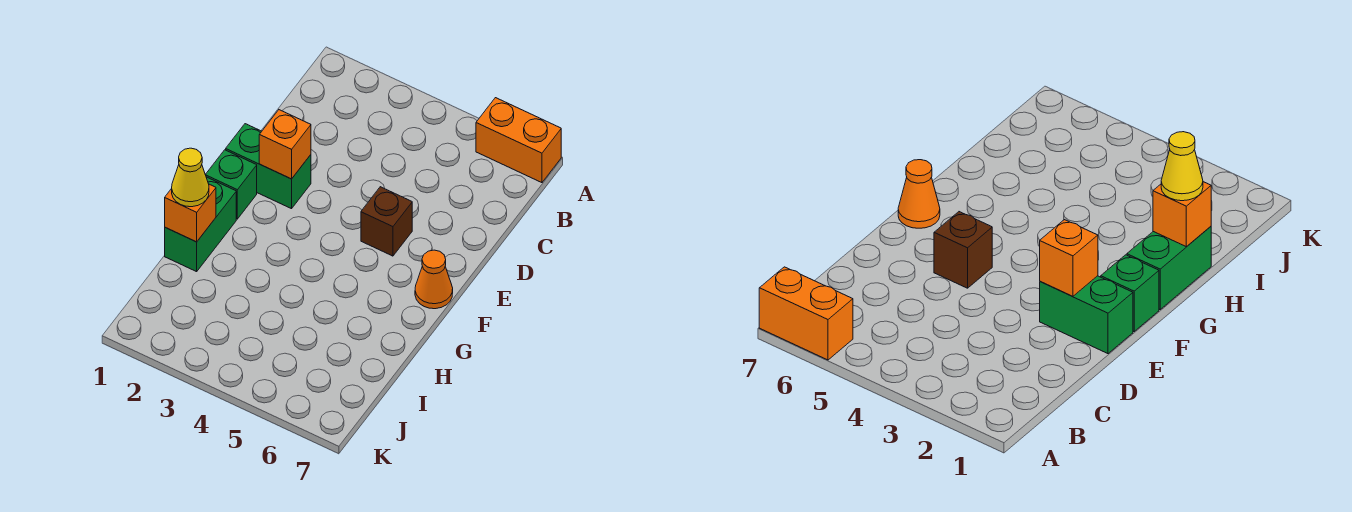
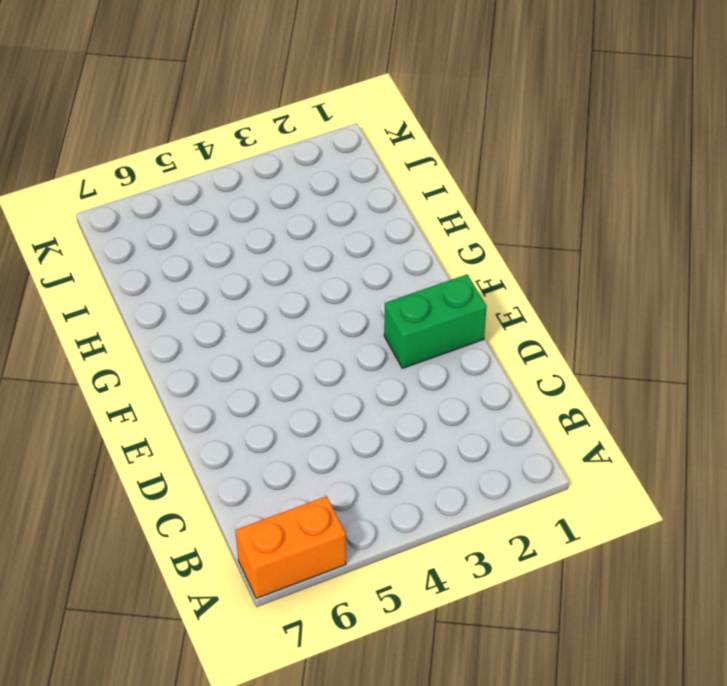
none -> brown 1x1 brick [361,187,412,256]
none -> green 1x1 brick [205,150,257,219]

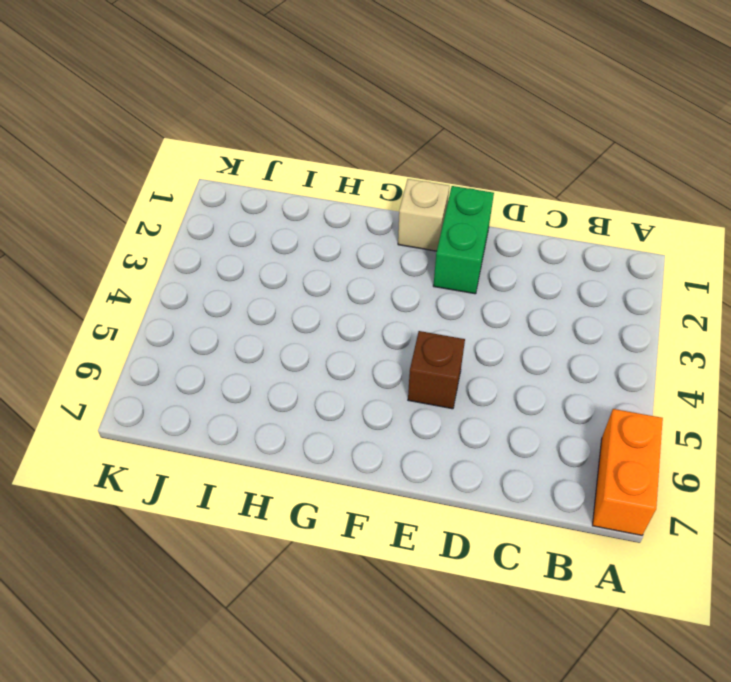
tan 1x1 brick [398,179,449,251] -> green 1x1 brick [205,150,257,219]
none -> orange 1x1 cone [415,250,453,309]
none -> green 1x2 brick [165,177,236,272]

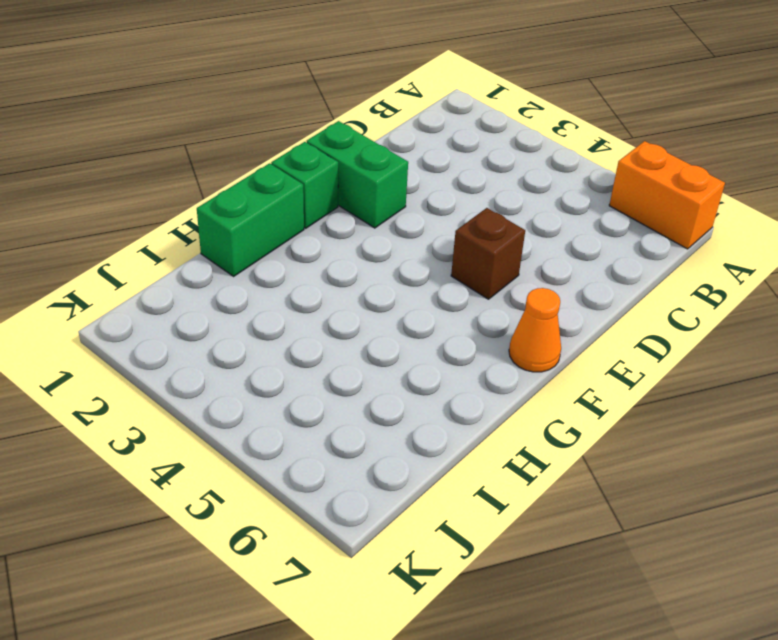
none -> orange 1x1 brick [259,110,311,179]
none -> orange 1x1 brick [165,184,216,242]

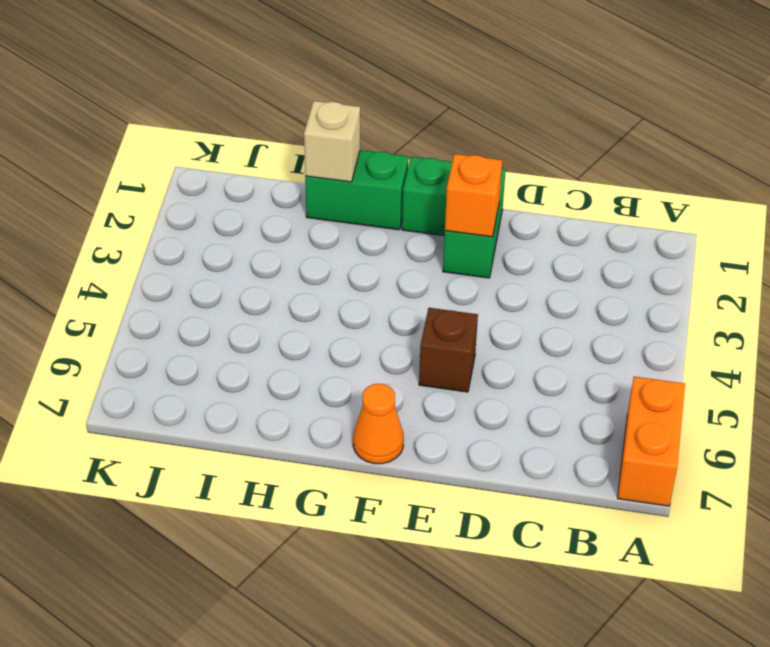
tan 1x1 brick [304,101,360,182] -> orange 1x1 brick [165,184,216,242]
none -> yellow 1x1 cone [172,148,209,207]

